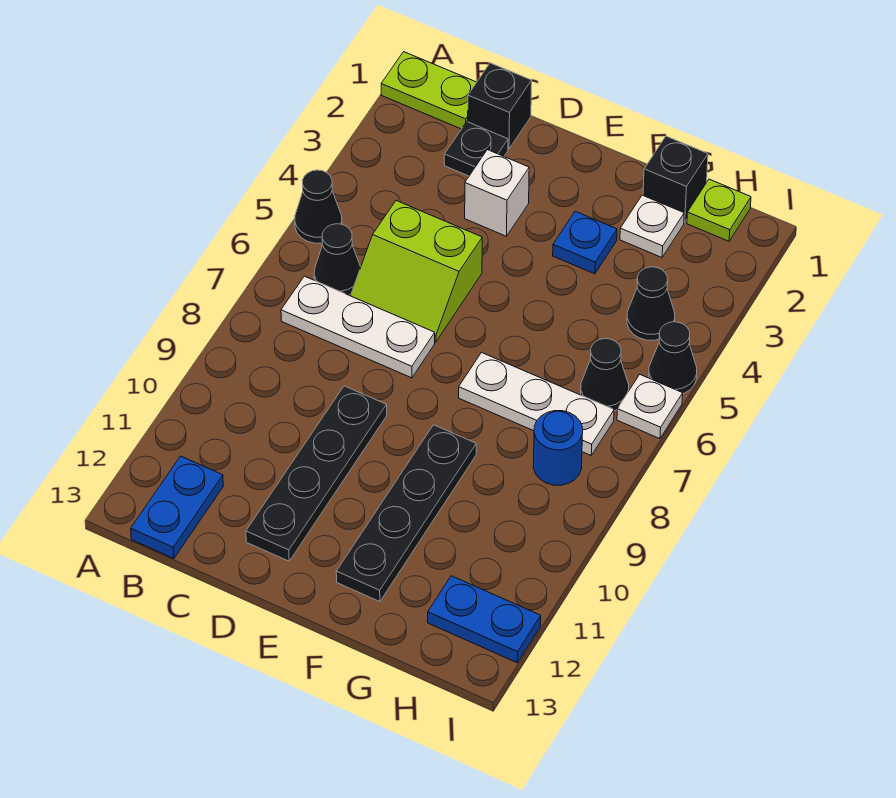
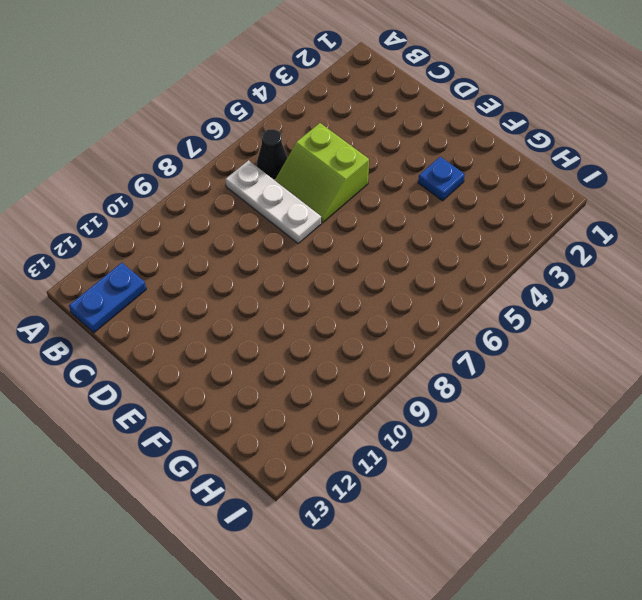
none -> lime 1x2 plate [381,52,477,129]
none -> black 1x1 cone [295,170,342,243]
none -> black 1x1 brick [468,63,532,149]

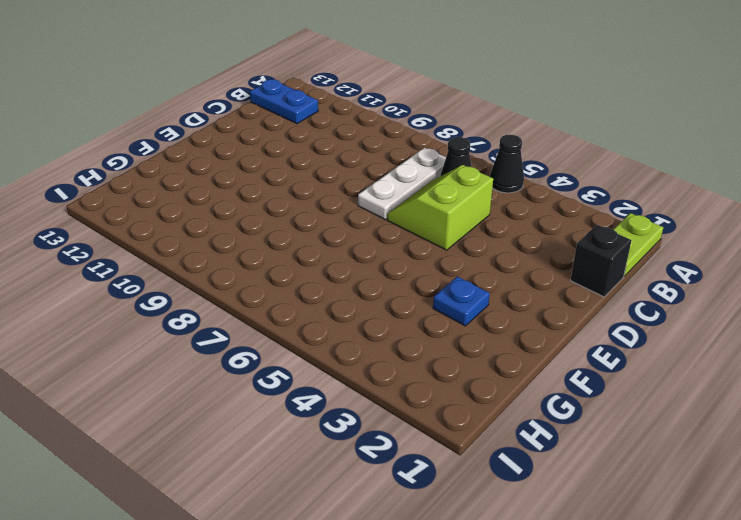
none -> black 1x1 plate [444,122,508,176]
none -> white 1x1 brick [465,150,529,236]
none -> black 1x4 plate [246,386,387,561]

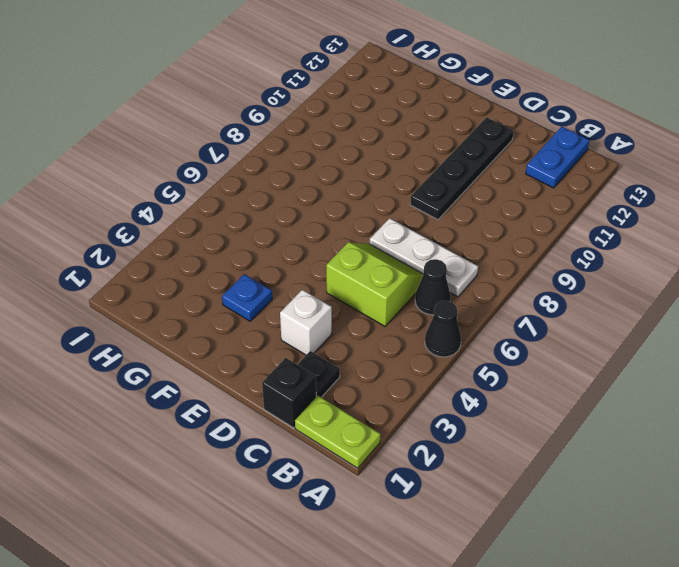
none -> white 1x3 plate [459,353,614,455]
none -> black 1x4 plate [336,425,476,602]
none -> black 1x1 brick [643,136,708,223]

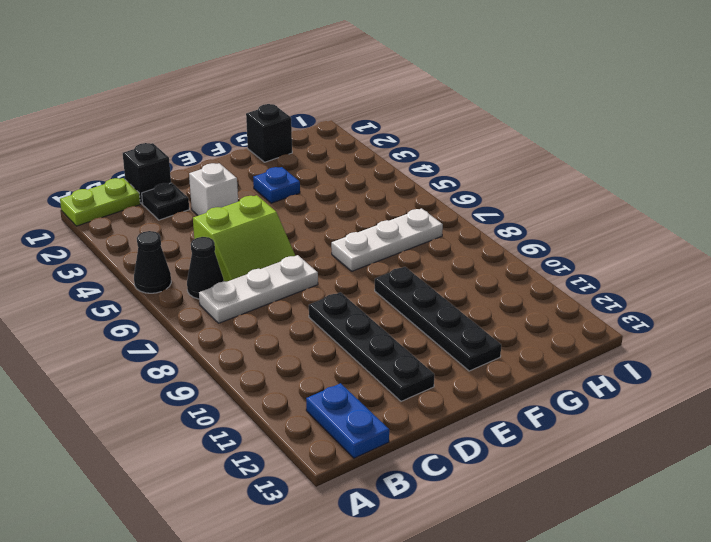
none -> white 1x1 plate [620,195,684,257]
none -> lime 1x1 plate [687,179,751,241]
none -> black 1x1 cone [627,267,675,340]

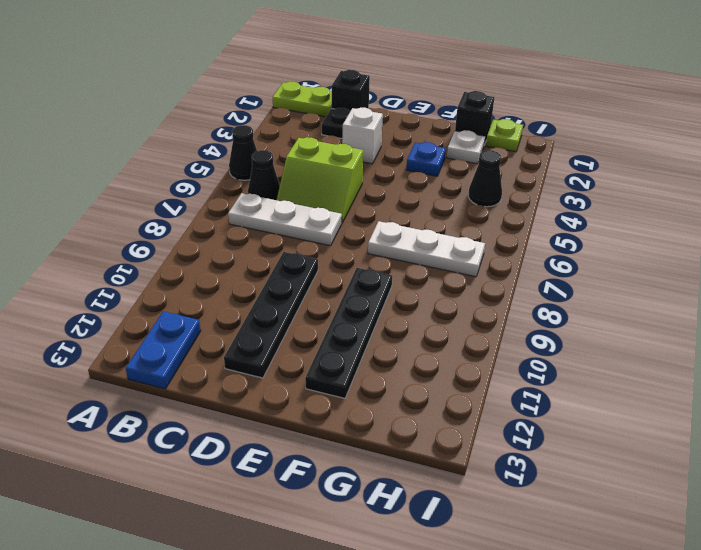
none -> black 1x1 cone [581,339,629,411]
none -> blue 1x1 round brick [533,411,583,485]
none -> blue 1x2 plate [428,576,541,663]

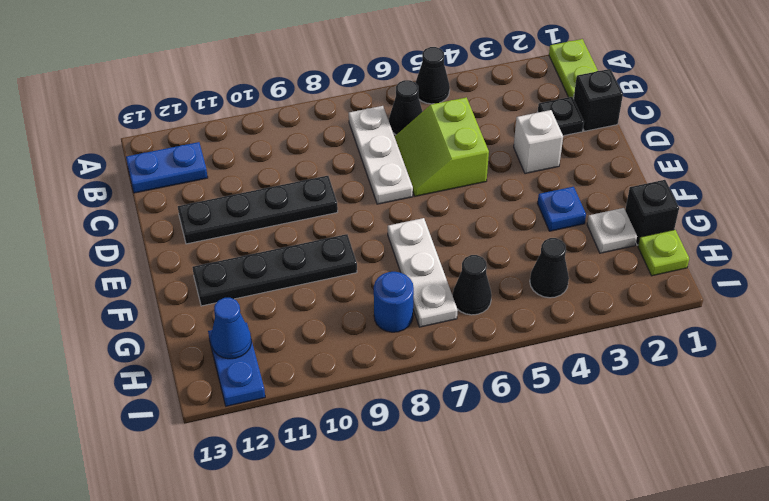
blue 1x1 cone [211,298,251,359] -> none
none -> black 1x1 cone [649,322,697,394]
none -> white 1x1 plate [617,375,683,439]

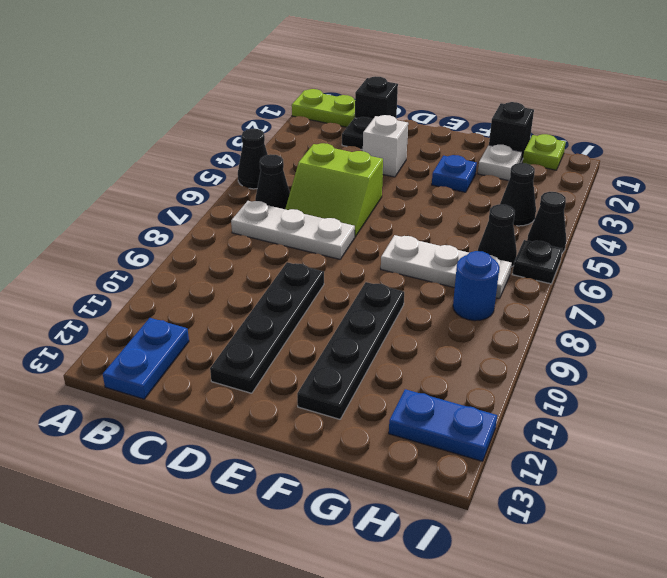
black 1x1 plate [513,240,562,284] -> white 1x1 plate [617,375,683,439]

